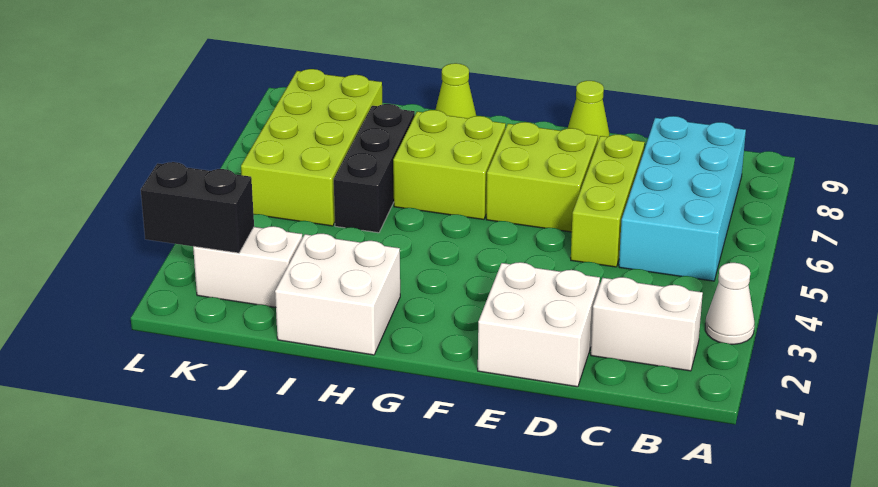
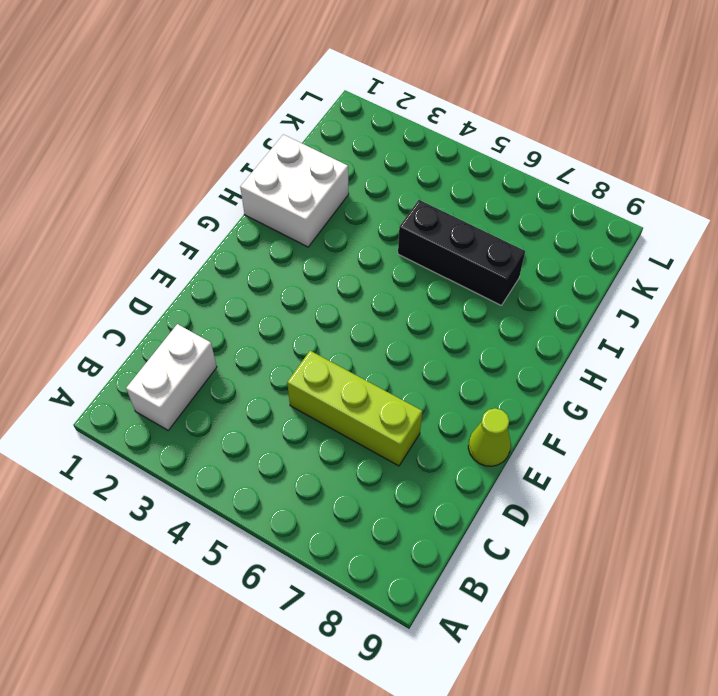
none -> white 1x1 cone [705,263,754,344]
none -> cyan 2x4 brick [619,116,746,281]
none -> white 2x2 brick [478,262,600,387]

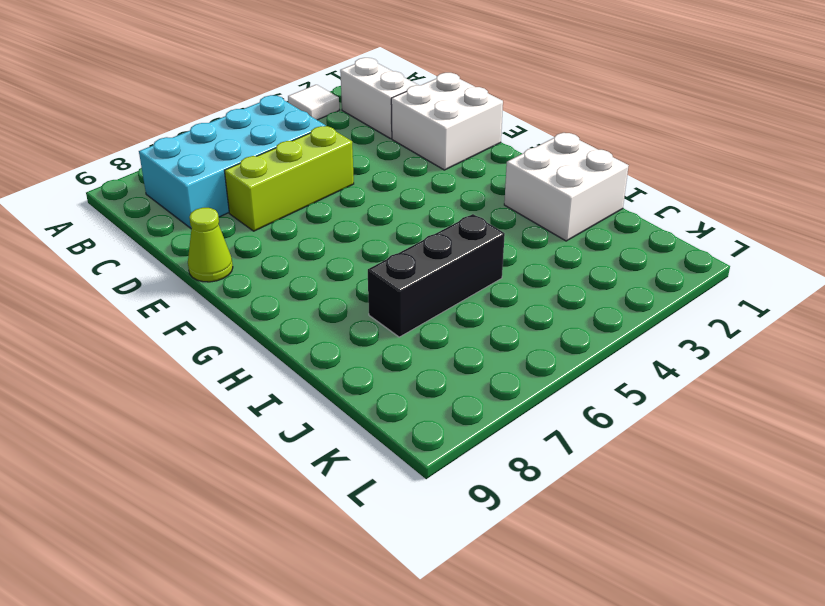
white 1x1 tile [288,85,339,120] -> white 1x1 cone [705,263,754,344]
none -> lime 2x2 brick [486,122,598,232]
none -> lime 2x2 brick [393,110,506,220]
none -> lime 1x1 cone [436,63,476,118]

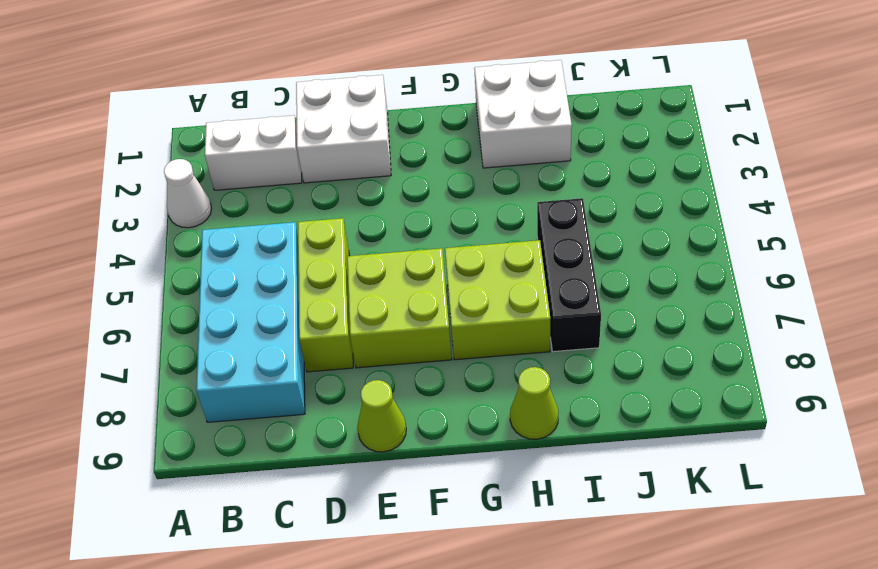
none -> white 1x2 brick [193,226,303,307]
none -> lime 2x4 brick [241,69,382,226]
none -> black 1x2 brick [141,162,254,253]

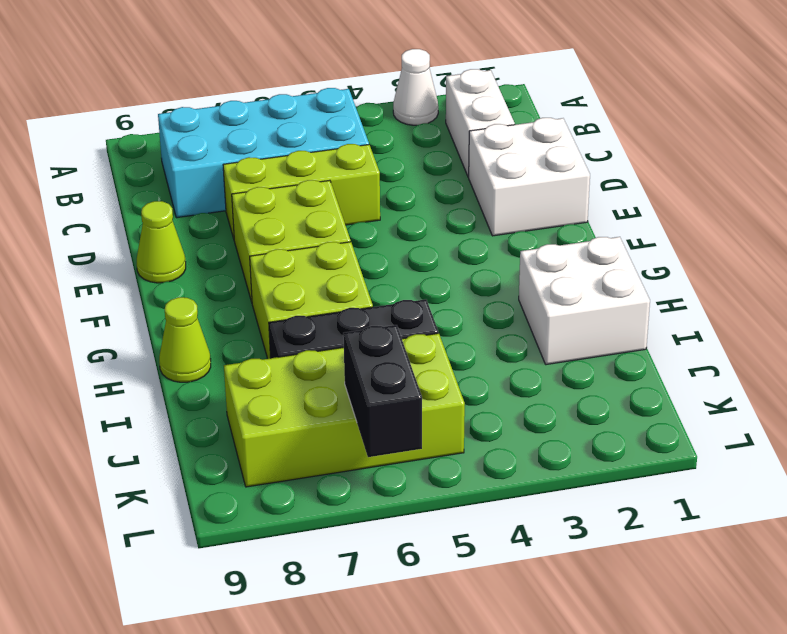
black 1x2 brick [343,325,422,457] -> black 1x2 brick moved to [141,162,254,253]
none -> white 1x2 brick [193,226,303,307]

